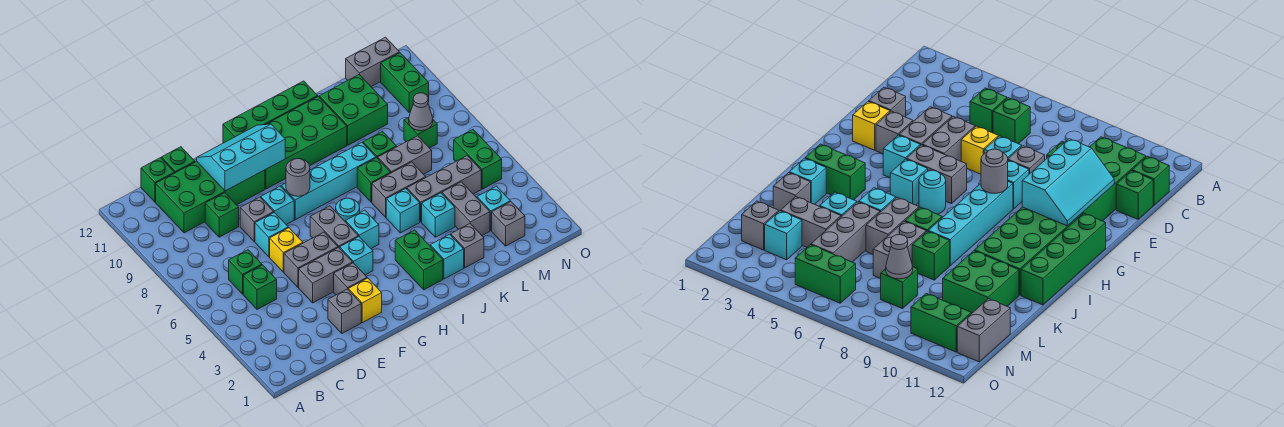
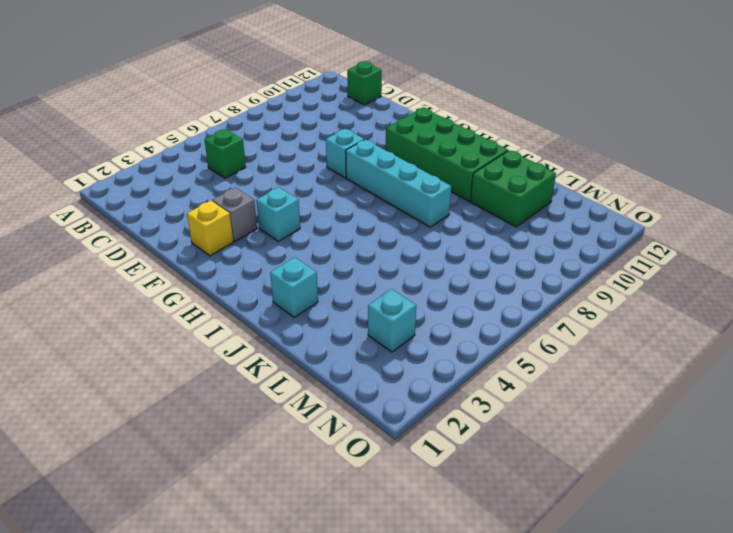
none -> green 1x1 brick [229,250,262,294]
none -> green 2x4 brick [156,161,265,233]
none -> green 1x1 brick [205,193,239,237]
none -> green 1x1 brick [161,147,195,173]

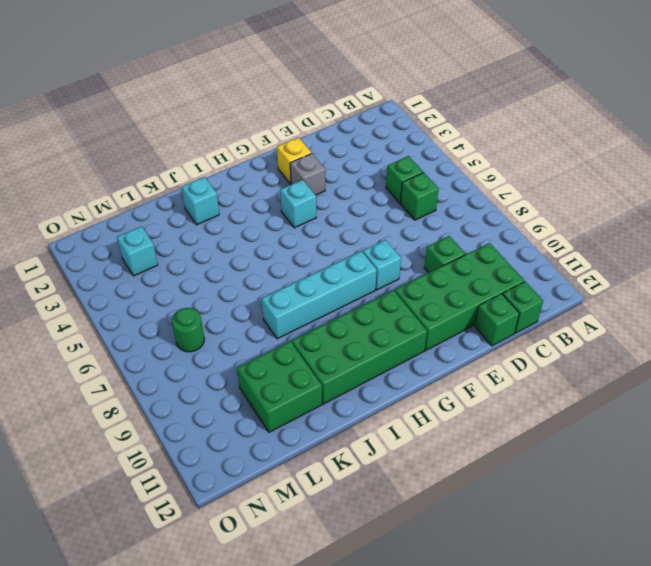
green 1x1 round brick [172,308,204,352] -> none
none -> grey 1x1 brick [328,289,361,333]
none -> grey 1x2 brick [299,248,353,303]
none -> grey 1x2 brick [284,232,338,288]
none -> yellow 1x1 brick [270,228,303,272]

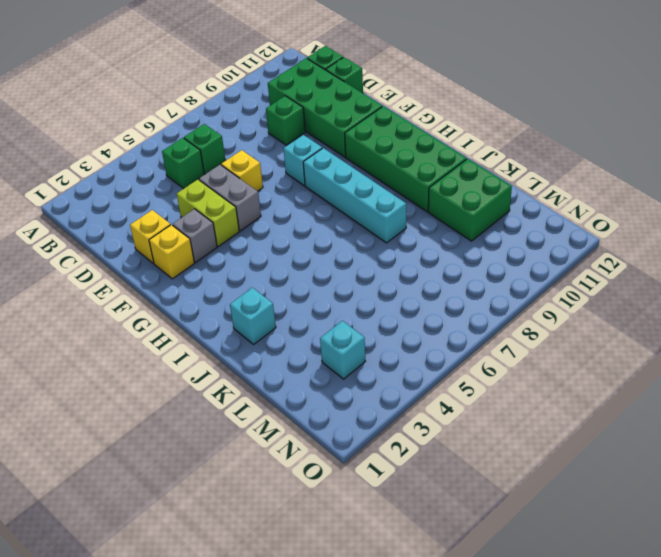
yellow 1x1 brick [130,210,171,263] -> grey 1x1 brick [328,289,361,333]
lime 1x2 brick [177,180,239,247] -> grey 1x2 brick [299,248,353,303]
none -> cyan 1x1 brick [255,212,288,257]
none -> grey 1x1 brick [240,197,274,241]
none -> cyan 1x1 brick [340,237,373,275]
none -> grey 1x2 brick [310,206,358,248]

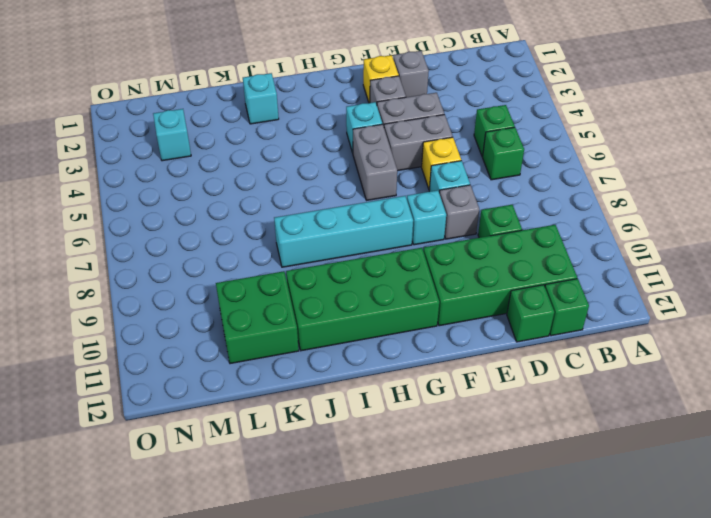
none -> green 1x4 brick [223,81,318,143]
none -> cyan 1x1 brick [346,210,379,248]
none -> cyan 1x1 round brick [336,198,360,222]
none -> green 1x2 brick [395,230,443,290]

